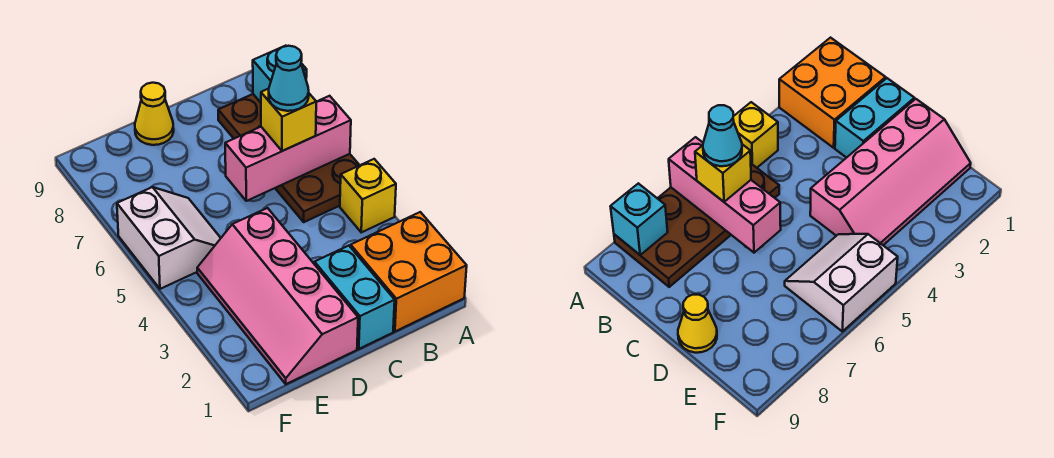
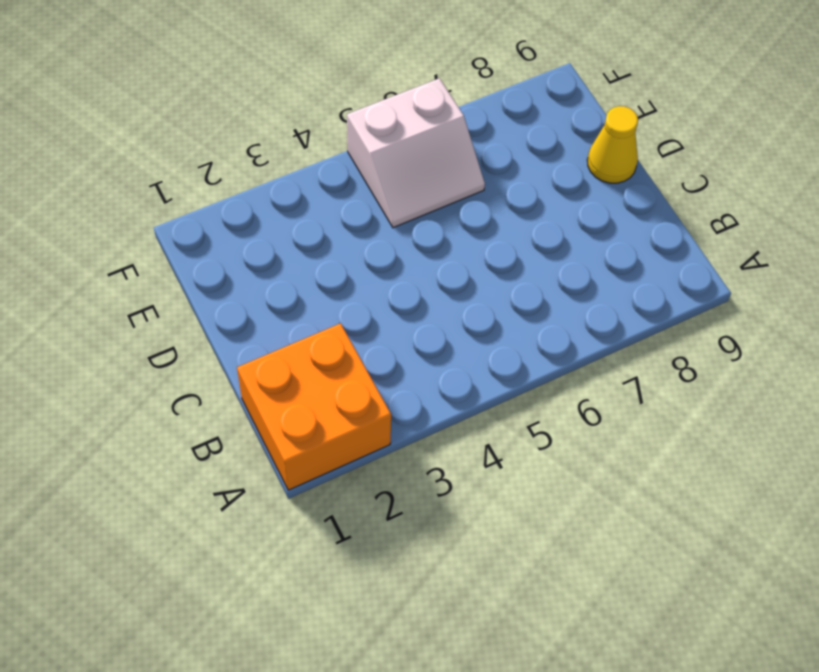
none -> yellow 1x1 brick [340,159,396,232]
none -> brown 2x4 plate [218,94,360,222]

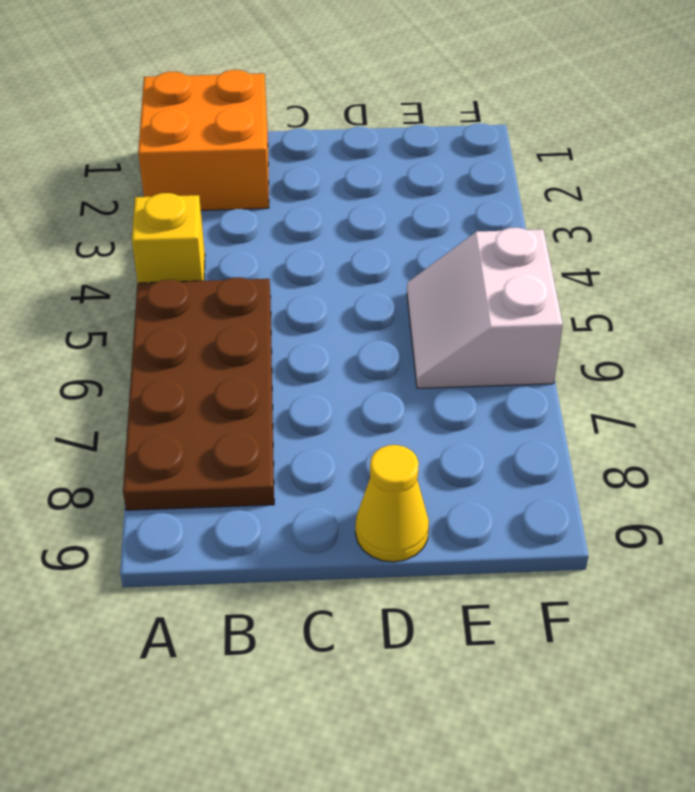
none -> cyan 1x2 brick [315,246,395,349]
none -> pink 2x4 slope [197,208,358,384]

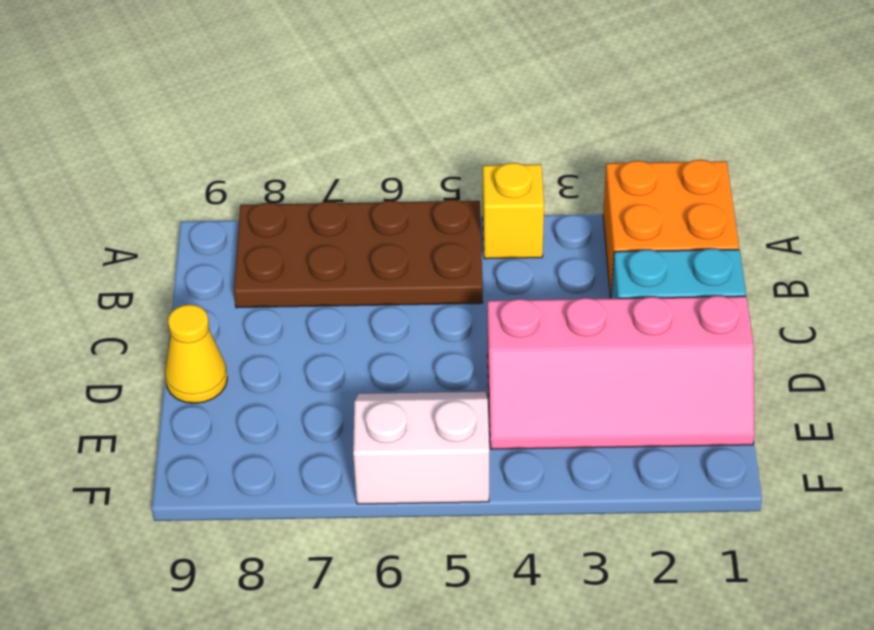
none -> pink 1x3 brick [225,96,351,201]
none -> cyan 1x1 brick [253,46,307,103]

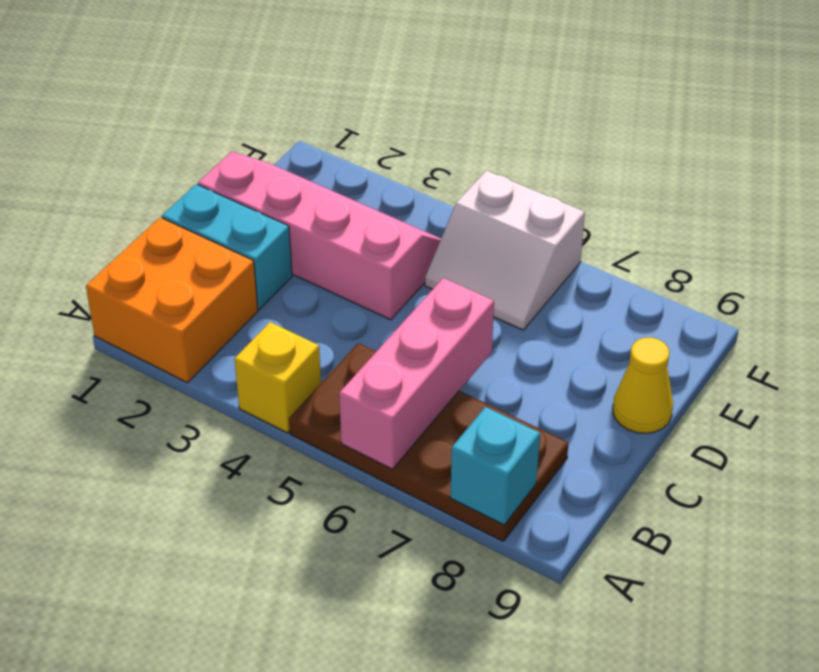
none -> yellow 1x1 brick [261,89,316,151]
none -> cyan 1x1 cone [269,46,309,111]

